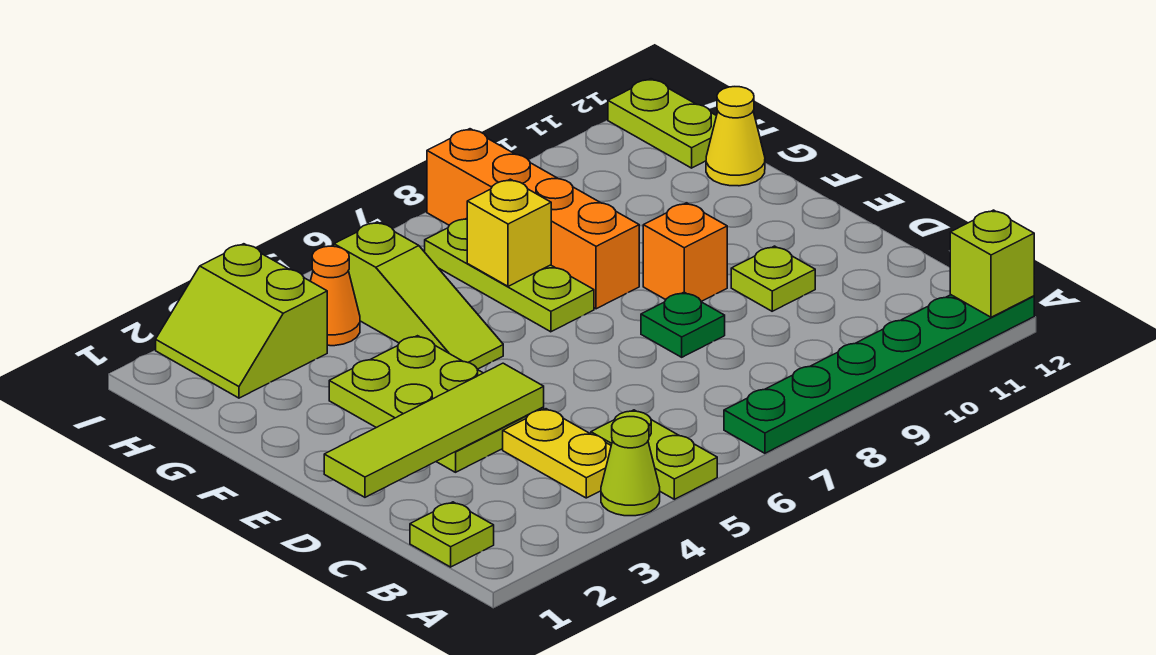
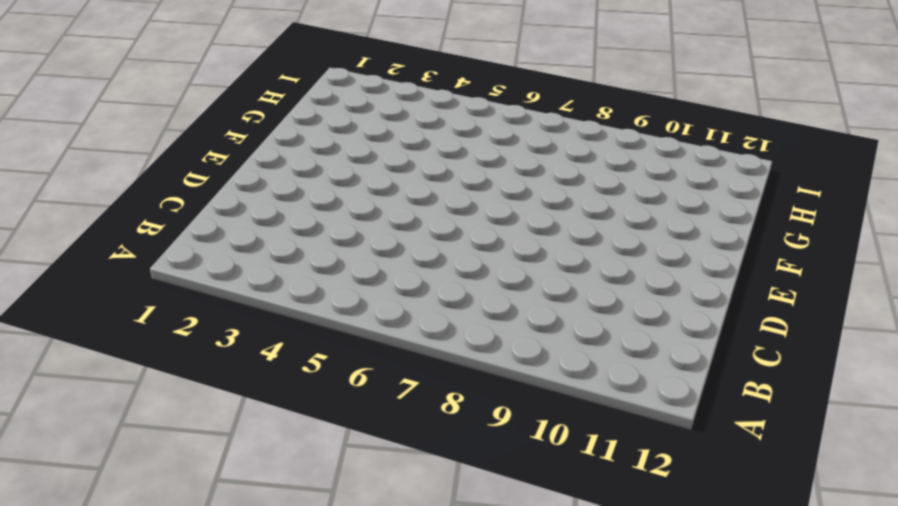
none -> lime 1x1 cone [601,417,660,516]
none -> lime 1x2 plate [591,410,717,499]
none -> green 1x6 plate [724,295,1034,453]

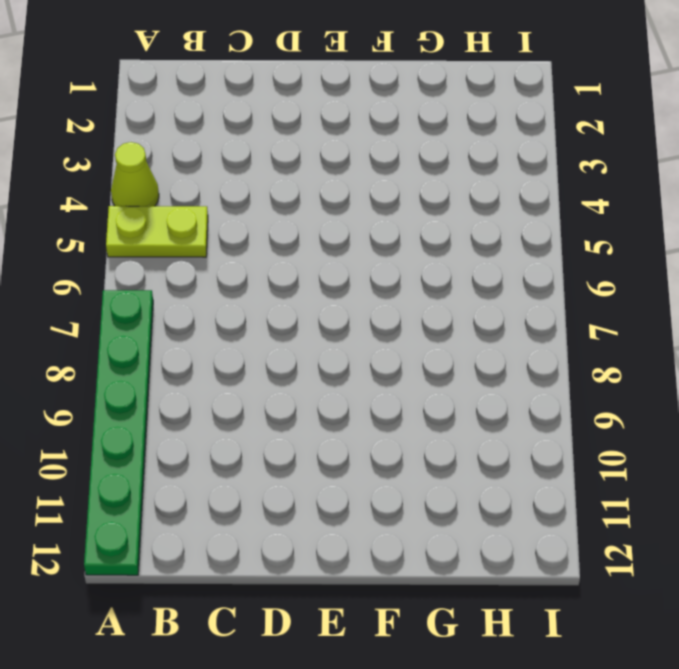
none -> lime 1x1 plate [410,502,494,567]
none -> yellow 1x2 plate [503,409,611,498]
none -> lime 2x3 plate [329,336,544,472]

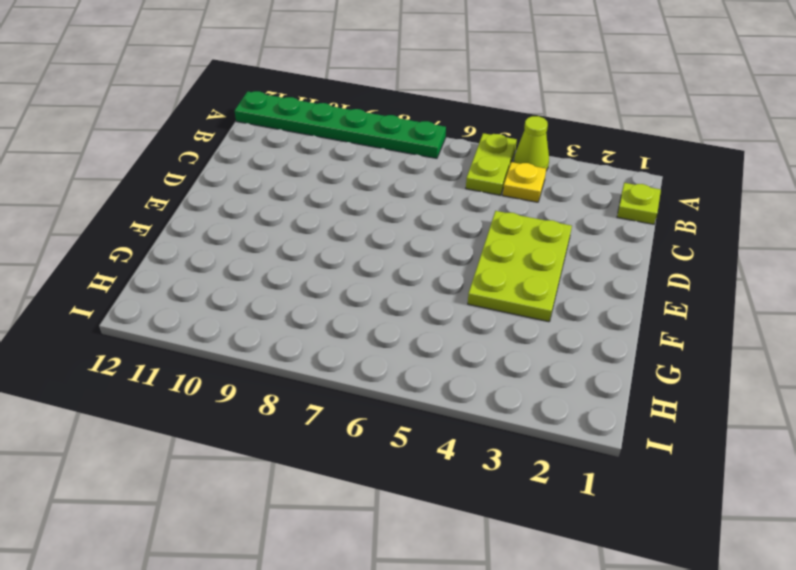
yellow 1x1 plate [503,162,546,202] -> yellow 1x2 plate [503,409,611,498]
none -> green 1x1 plate [641,292,725,357]
none -> lime 1x1 plate [731,246,815,311]
none -> orange 1x1 brick [643,203,727,301]

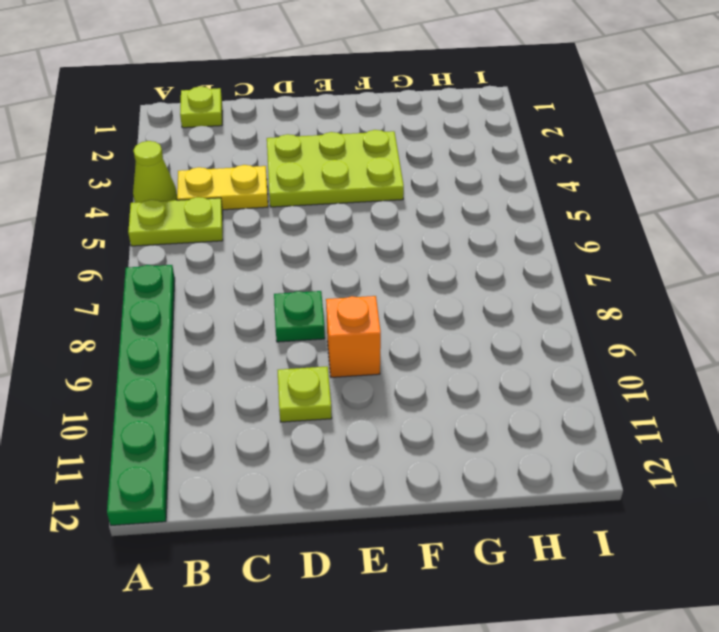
none -> lime 1x3 slope [334,222,503,369]
none -> lime 1x3 plate [425,218,594,332]
none -> orange 1x4 brick [427,129,639,309]

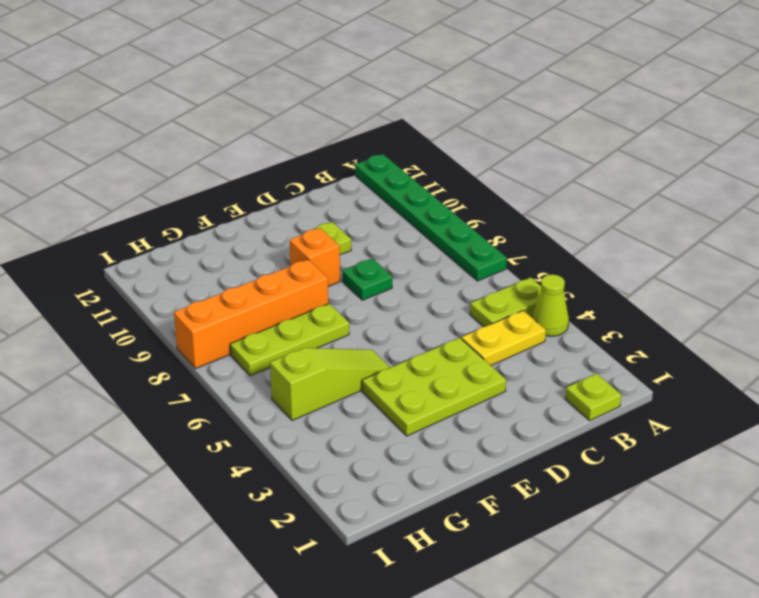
none -> yellow 1x1 cone [706,87,765,186]
none -> lime 2x2 slope [156,244,327,398]
none -> orange 1x1 cone [311,246,360,346]

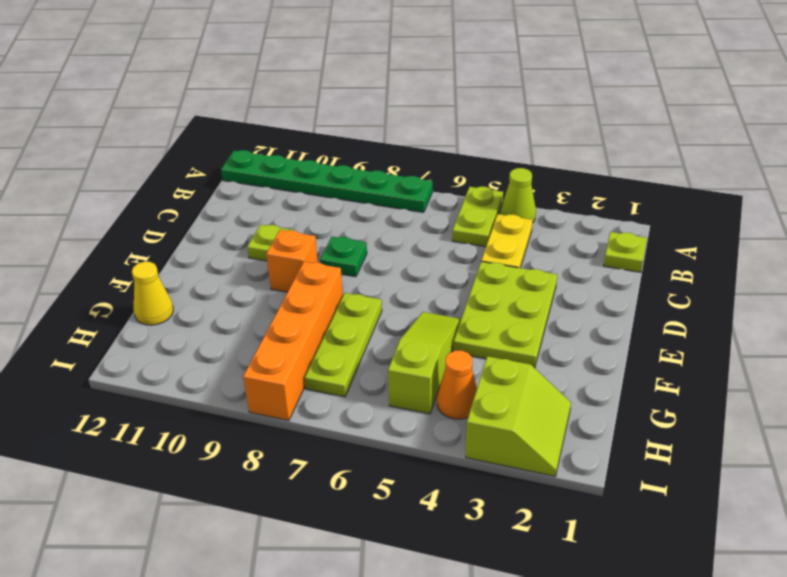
none -> lime 1x2 plate [608,79,716,168]
none -> lime 1x1 brick [950,210,1034,317]
none -> lime 1x4 tile [324,363,544,497]

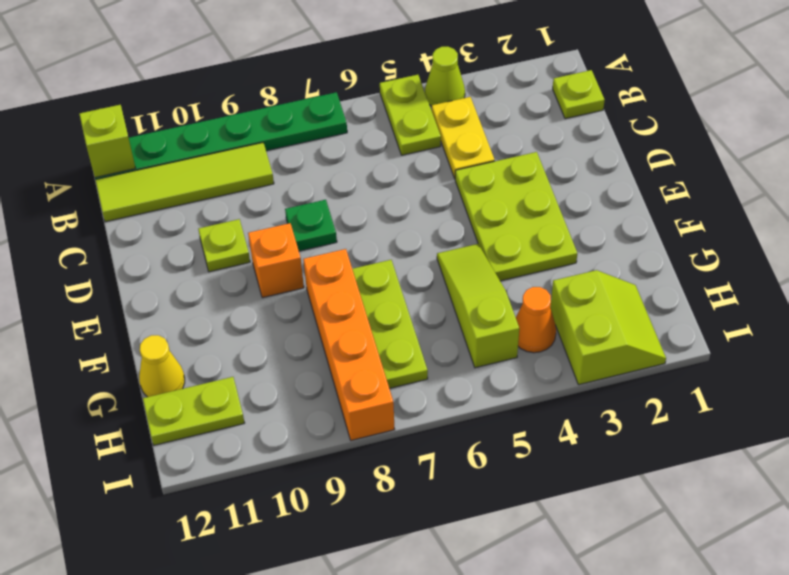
lime 1x4 tile [95,143,274,222] -> lime 1x4 tile moved to [324,363,544,497]
lime 1x2 plate [143,377,244,445] -> lime 1x2 plate turned to [608,79,716,168]
none -> yellow 1x1 brick [467,179,551,286]

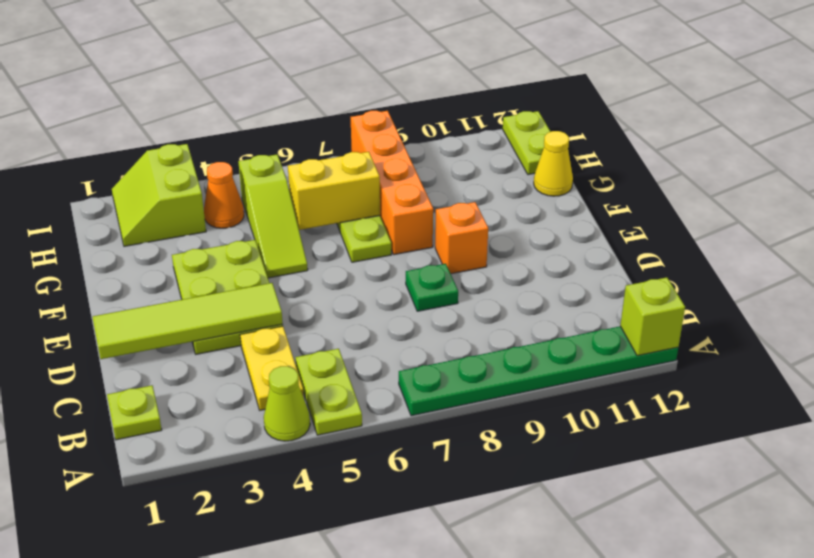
yellow 1x2 brick [288,152,380,230] -> yellow 1x1 brick [467,179,551,286]
none -> lime 1x1 plate [731,246,815,311]

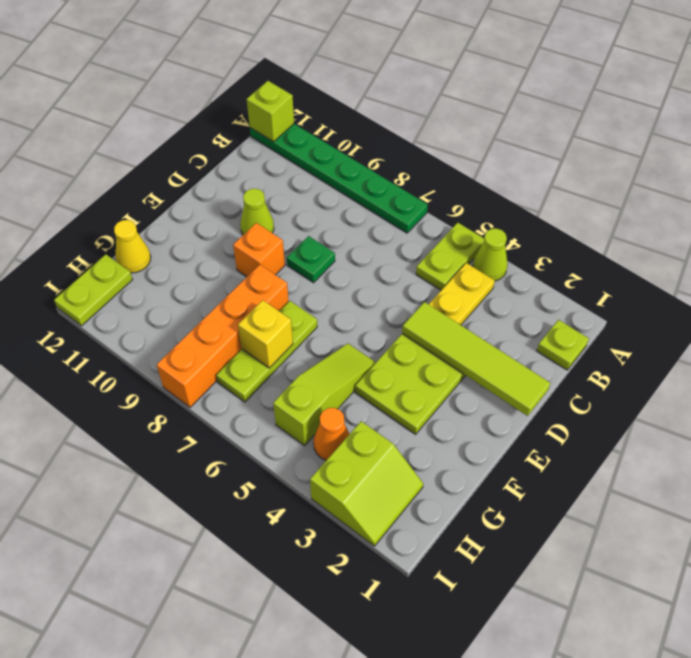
lime 1x1 cone [240,189,274,235] -> lime 1x1 plate [731,246,815,311]

